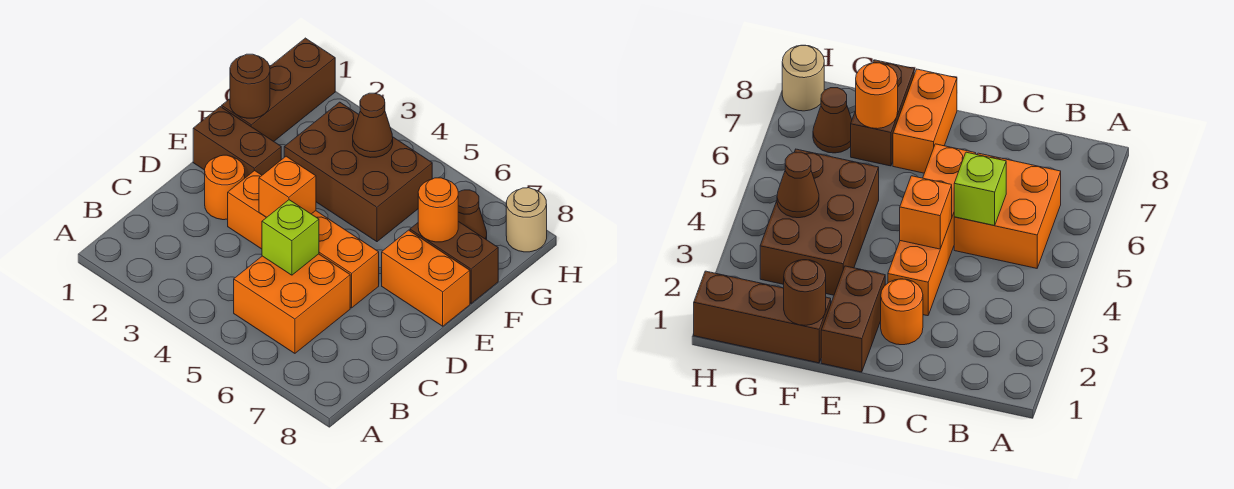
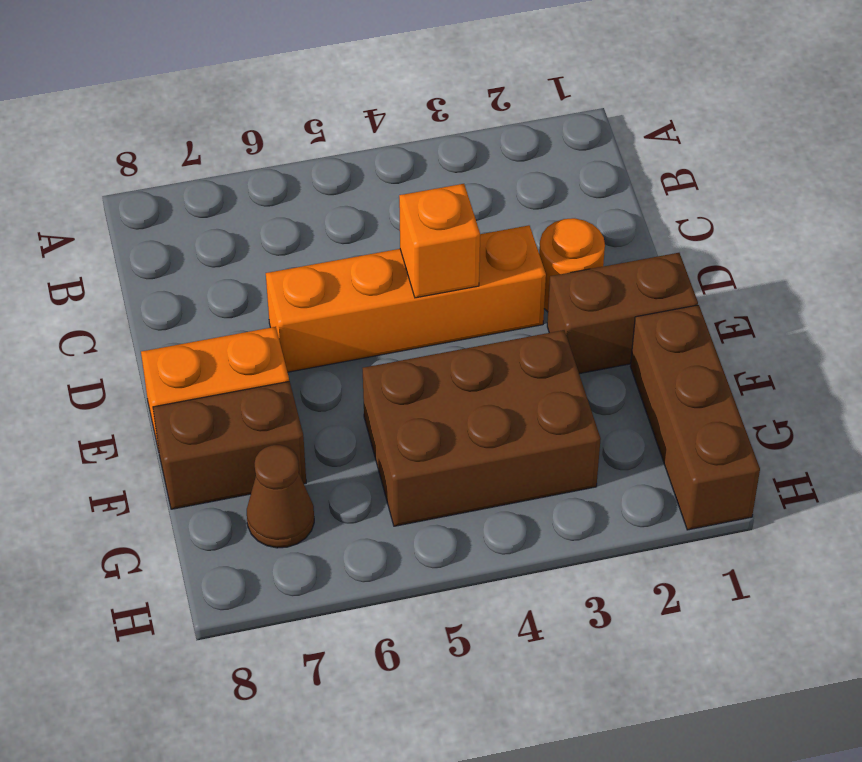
none -> orange 2x2 brick [234,254,350,353]
none -> tan 1x1 round brick [506,188,547,252]
none -> lime 1x1 brick [262,200,319,275]

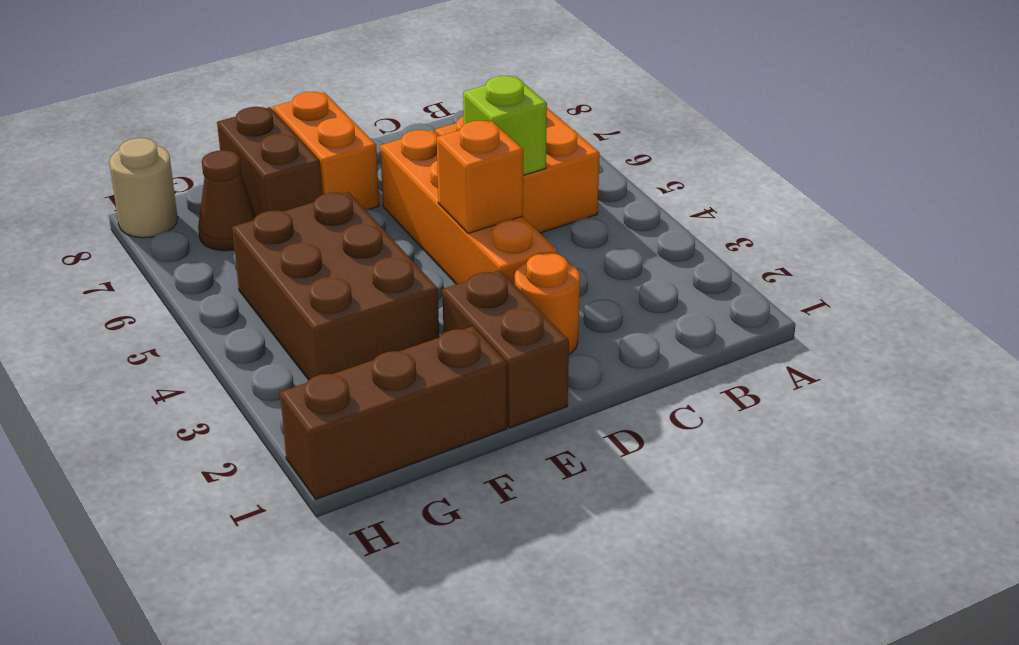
none -> brown 1x1 round brick [230,54,270,118]
none -> orange 1x1 round brick [418,178,458,242]
none -> brown 1x1 cone [353,93,393,157]

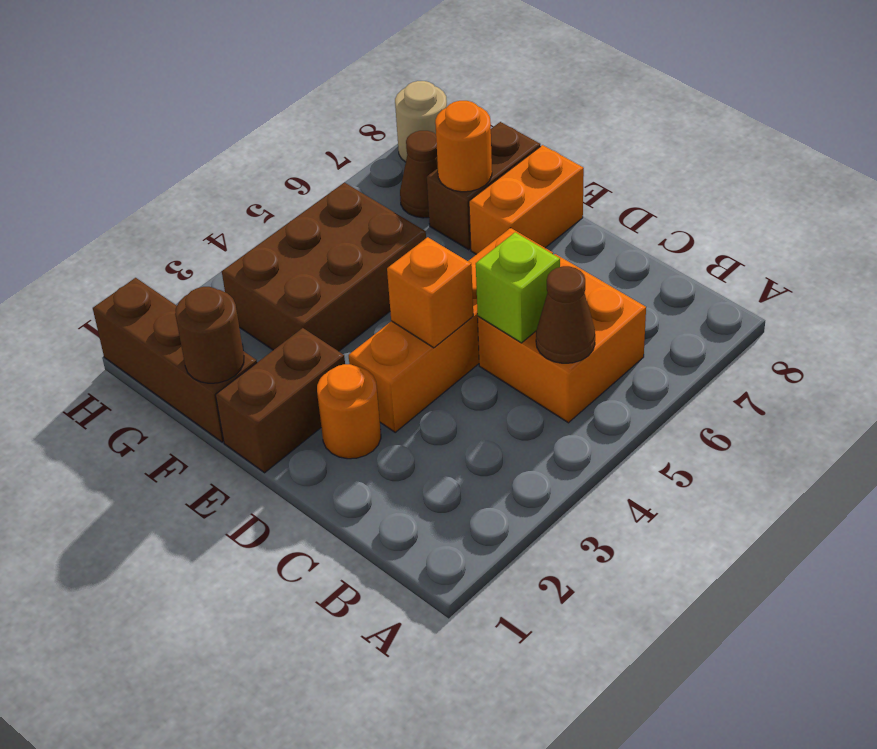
brown 1x1 cone [536,266,595,363] -> brown 1x1 cone moved to [353,93,393,157]

